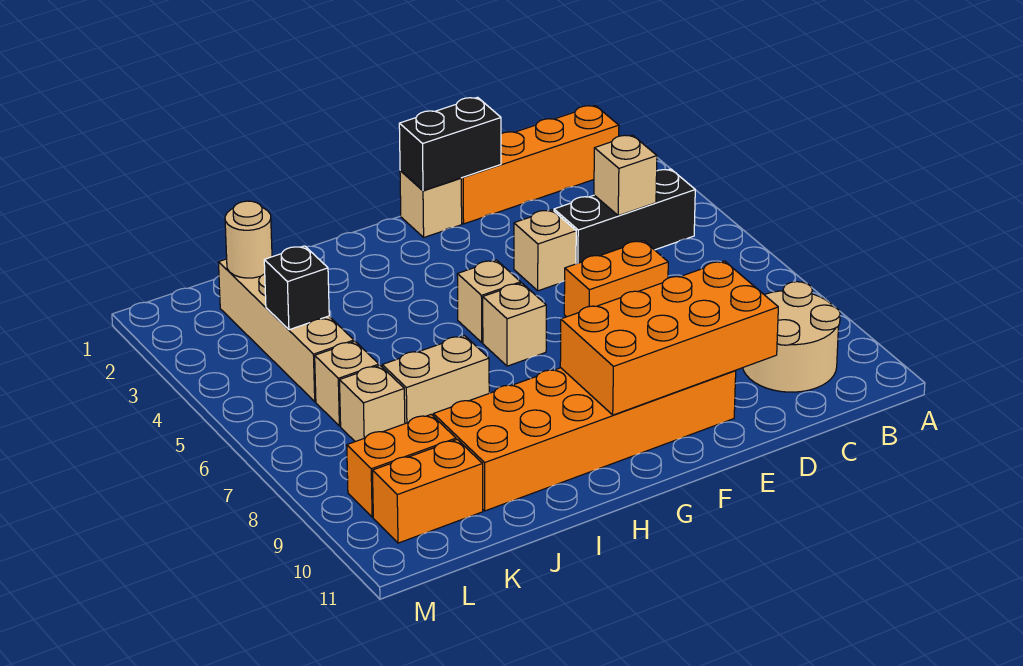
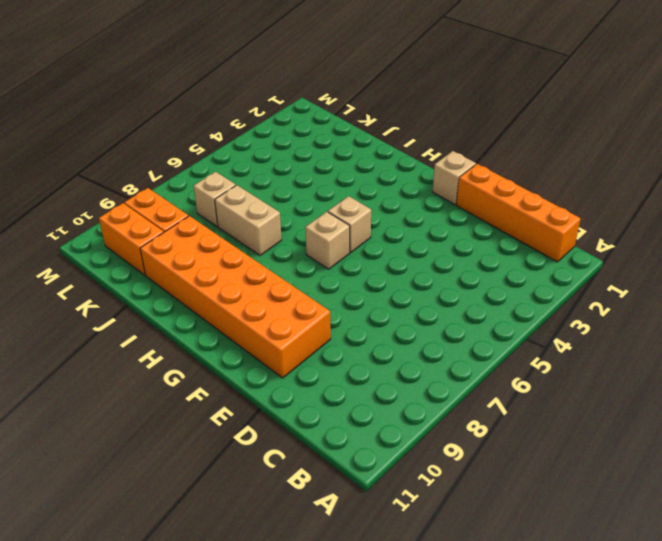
none -> black 1x3 brick [554,169,695,264]
none -> tan 2x2 round brick [743,282,840,392]
none -> orange 1x2 brick [564,240,668,317]

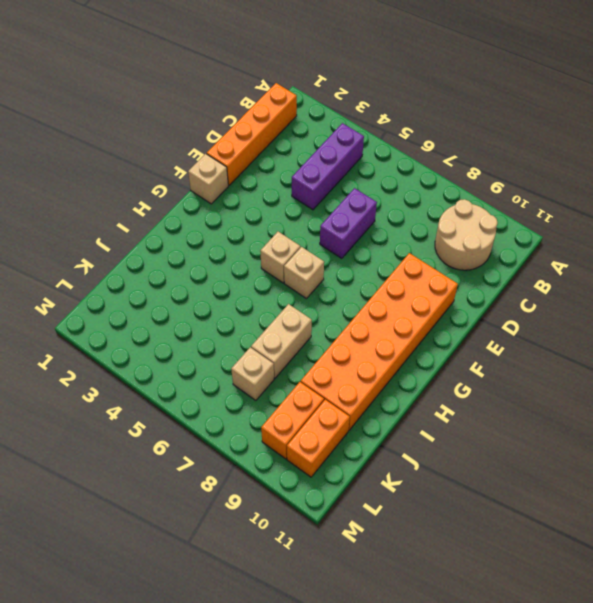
purple 1x3 brick [292,123,364,210] -> black 1x3 brick [554,169,695,264]
purple 1x2 brick [320,188,377,259] -> orange 1x2 brick [564,240,668,317]
none -> tan 1x1 brick [514,210,576,291]
none -> tan 1x4 brick [219,259,354,402]
none -> tan 1x1 brick [315,341,379,426]

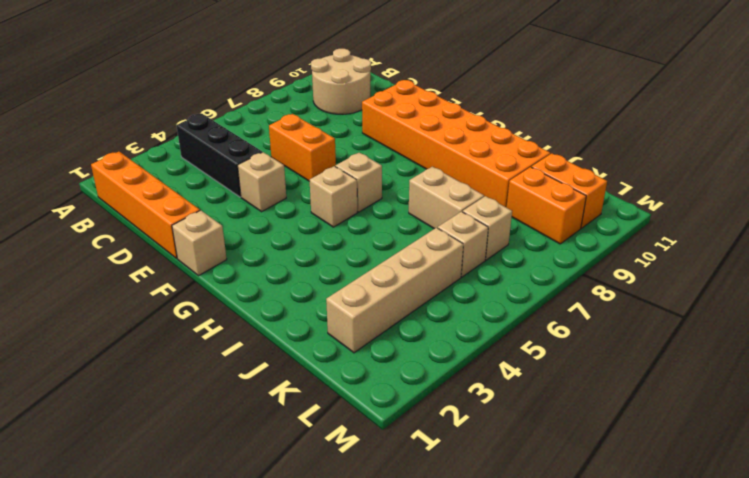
none -> tan 1x1 brick [594,135,657,216]
none -> orange 2x4 brick [560,261,778,415]
none -> black 1x2 brick [399,97,501,191]

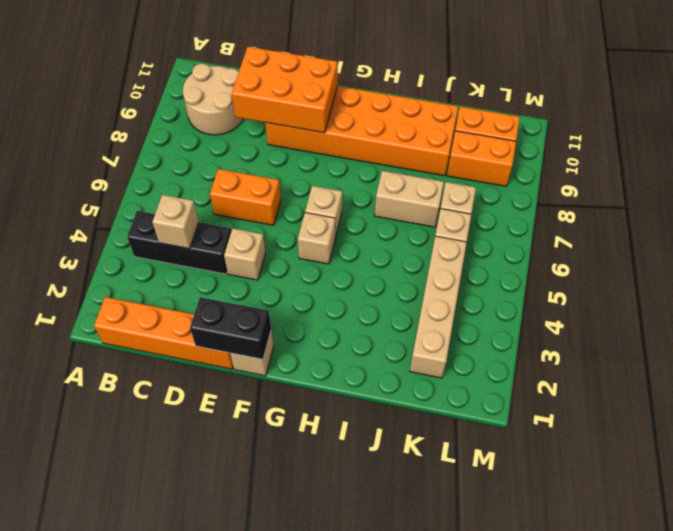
orange 2x3 brick [232,47,338,133] -> orange 2x4 brick [560,261,778,415]
none -> tan 1x1 round brick [225,201,272,278]
none -> black 1x1 brick [264,246,329,330]

